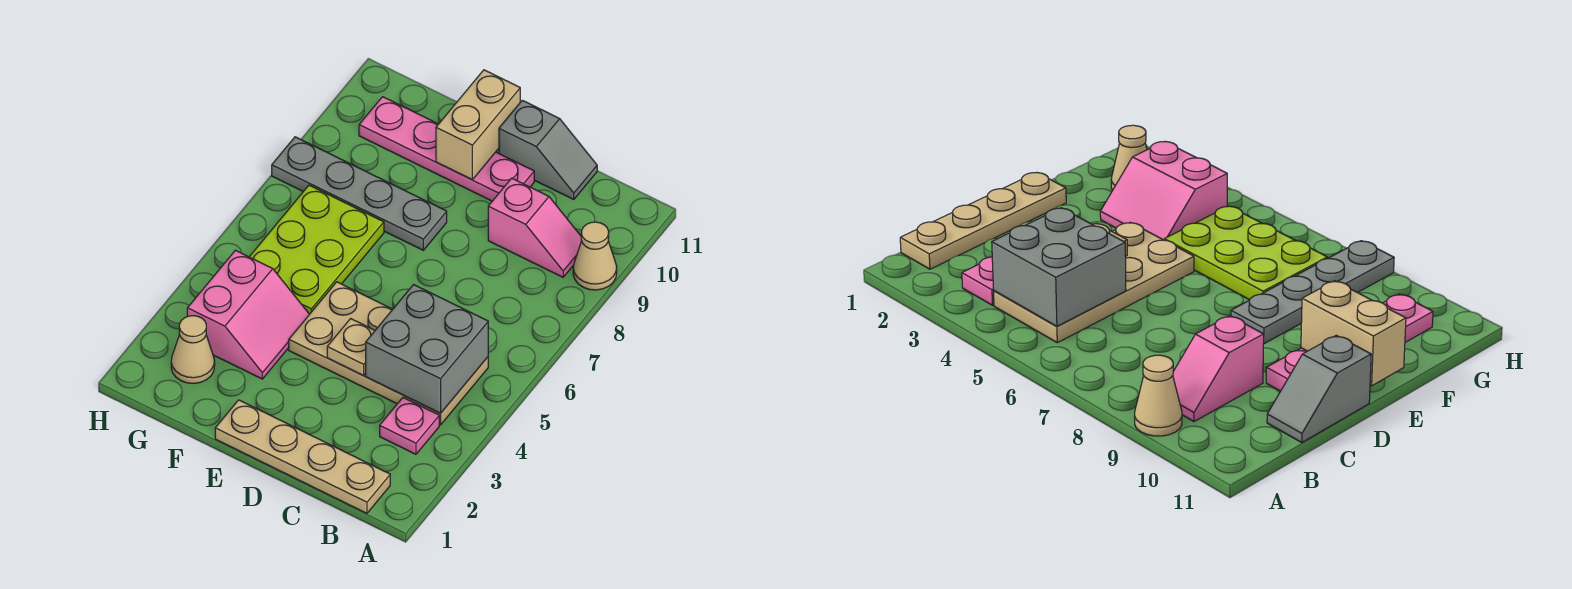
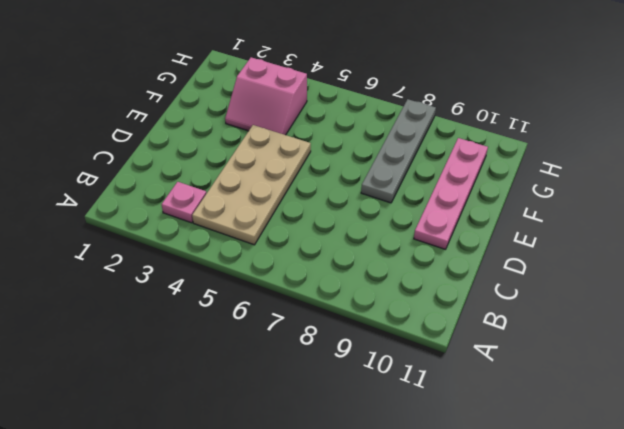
none -> tan 1x1 cone [573,222,617,290]
none -> tan 1x4 plate [215,400,390,513]
none -> pink 1x2 slope [488,178,582,277]

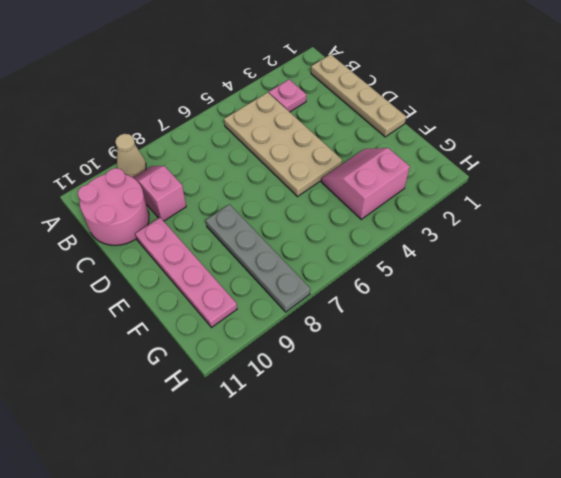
pink 2x2 round brick [78,168,149,245] -> grey 1x2 slope [499,100,597,199]
none -> lime 2x3 plate [250,185,384,314]
none -> tan 1x1 cone [171,316,215,383]
none -> grey 2x2 brick [366,285,488,413]

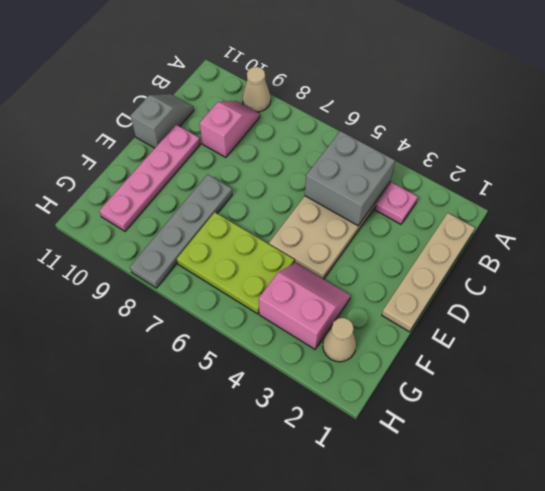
none -> tan 1x1 plate [327,319,375,376]
none -> tan 1x2 brick [436,70,520,180]

